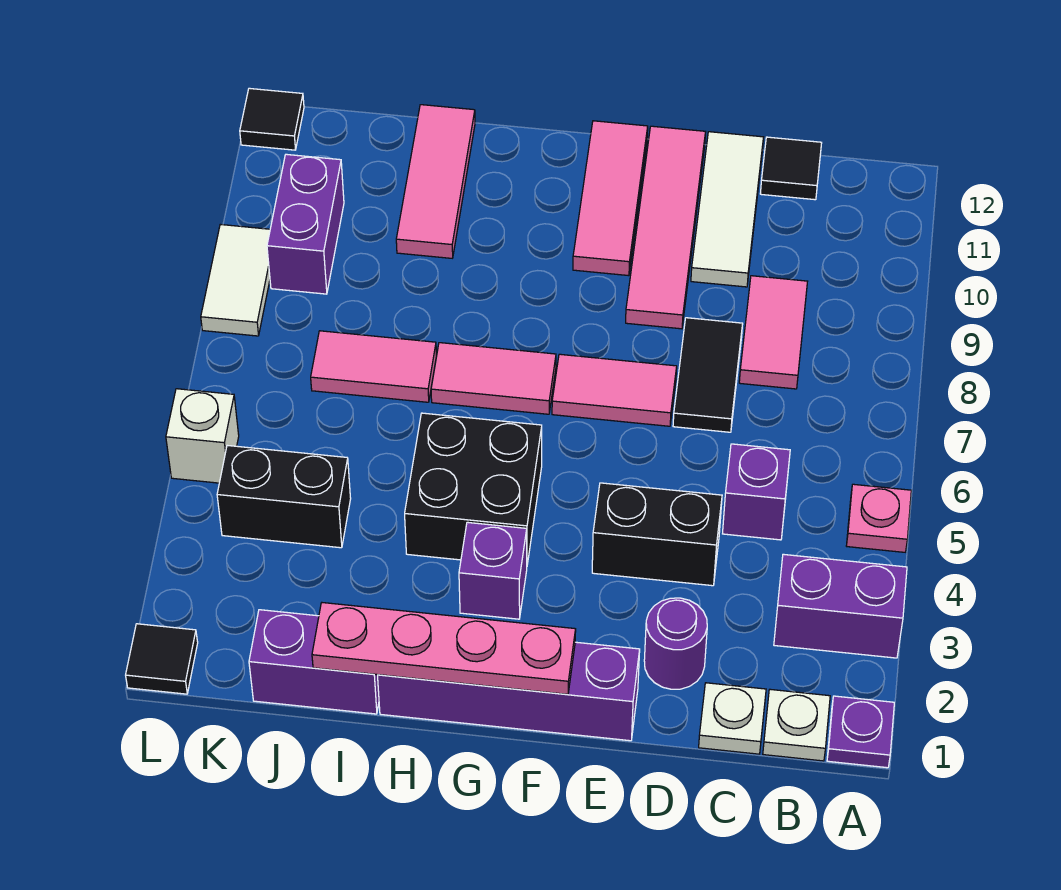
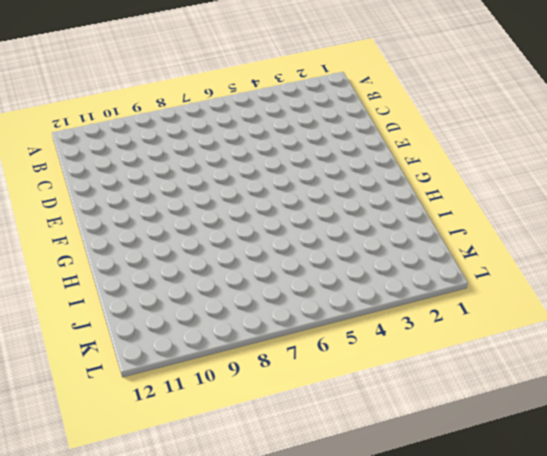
none -> purple 1x1 plate [827,696,894,768]
none -> purple 1x2 brick [774,554,907,658]
none -> pink 1x1 plate [846,484,911,552]

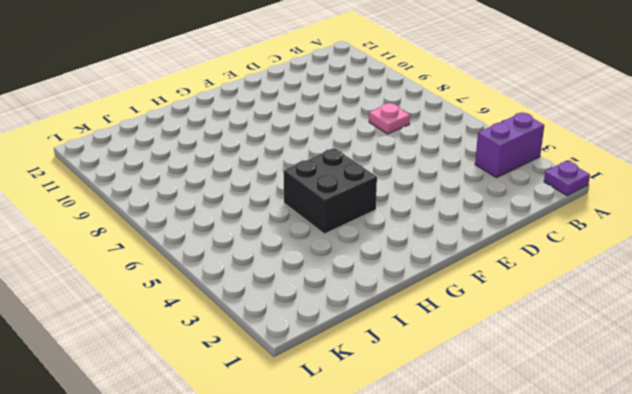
pink 1x1 plate [369,103,410,134] -> pink 1x1 plate moved to [846,484,911,552]
none -> white 1x1 plate [763,689,830,761]
none -> white 1x1 plate [699,683,766,754]
none -> purple 1x1 brick [723,444,790,540]

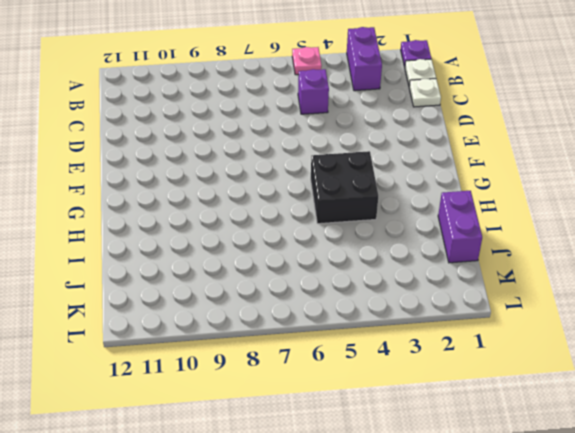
none -> pink 1x2 tile [739,276,808,389]
none -> black 1x1 tile [760,137,822,200]
none -> purple 1x1 round brick [644,598,707,689]

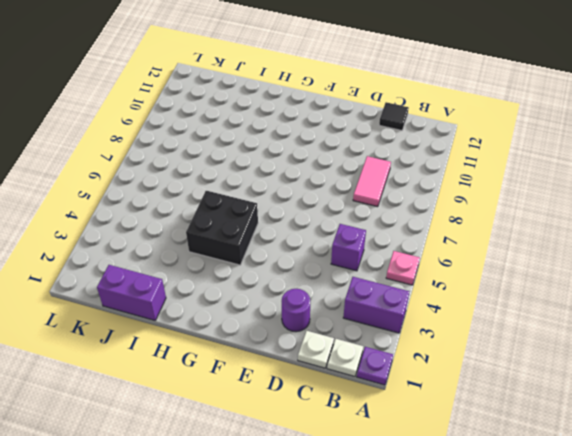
none -> black 1x2 brick [592,483,722,586]
none -> black 1x2 tile [673,318,743,432]
none -> white 1x3 tile [691,132,763,287]

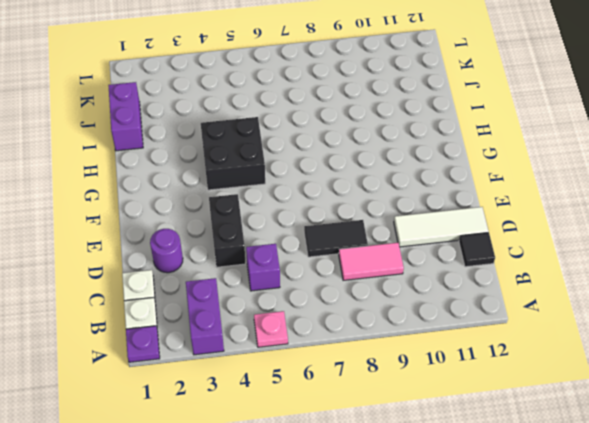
none -> purple 1x4 brick [378,642,640,741]
none -> pink 1x2 tile [552,354,677,426]
none -> pink 1x4 tile [626,126,705,329]

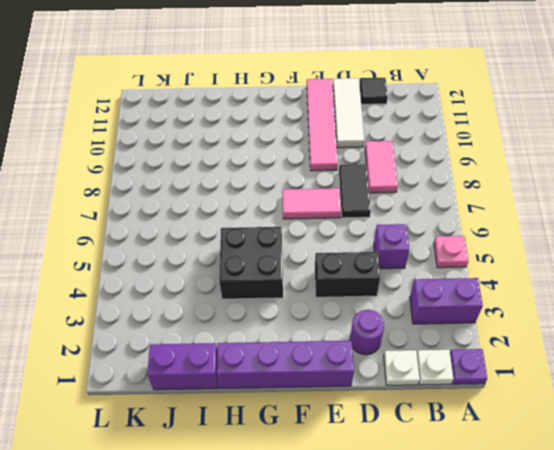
none -> pink 1x3 tile [573,121,648,276]
none -> purple 1x1 brick [459,522,527,619]
none -> pink 1x2 tile [431,343,556,414]

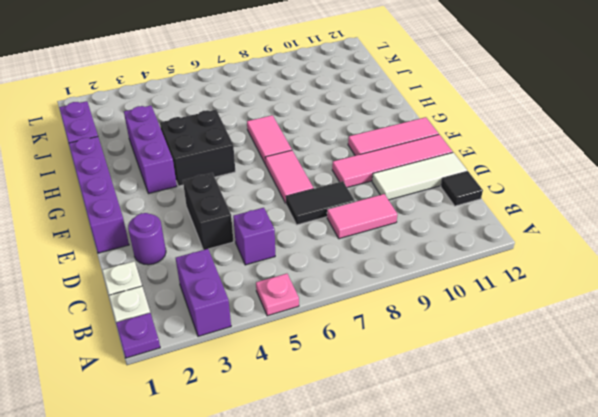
purple 1x3 brick [124,106,177,194] -> purple 1x1 brick [459,522,527,619]
none -> pink 1x2 tile [311,331,436,402]
none -> pink 1x3 tile [396,105,475,258]
none -> black 1x2 brick [217,445,351,548]

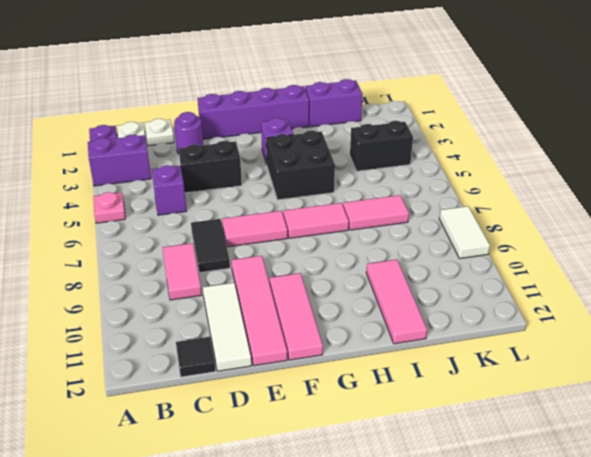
none -> purple 1x2 brick [267,154,344,294]
none -> black 1x1 tile [126,624,198,694]
none -> white 1x1 brick [166,389,239,483]

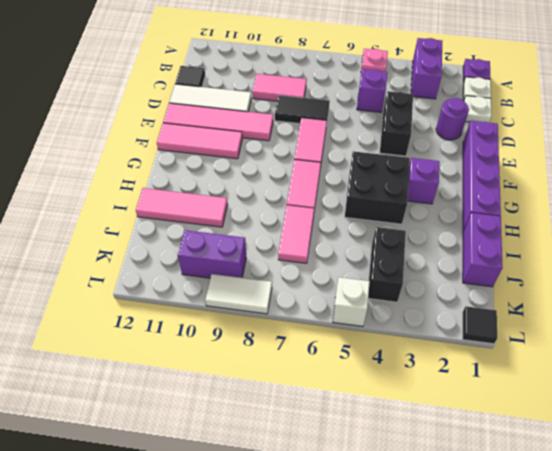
none -> black 1x1 tile [240,88,304,150]
none -> pink 1x4 plate [312,603,576,694]

